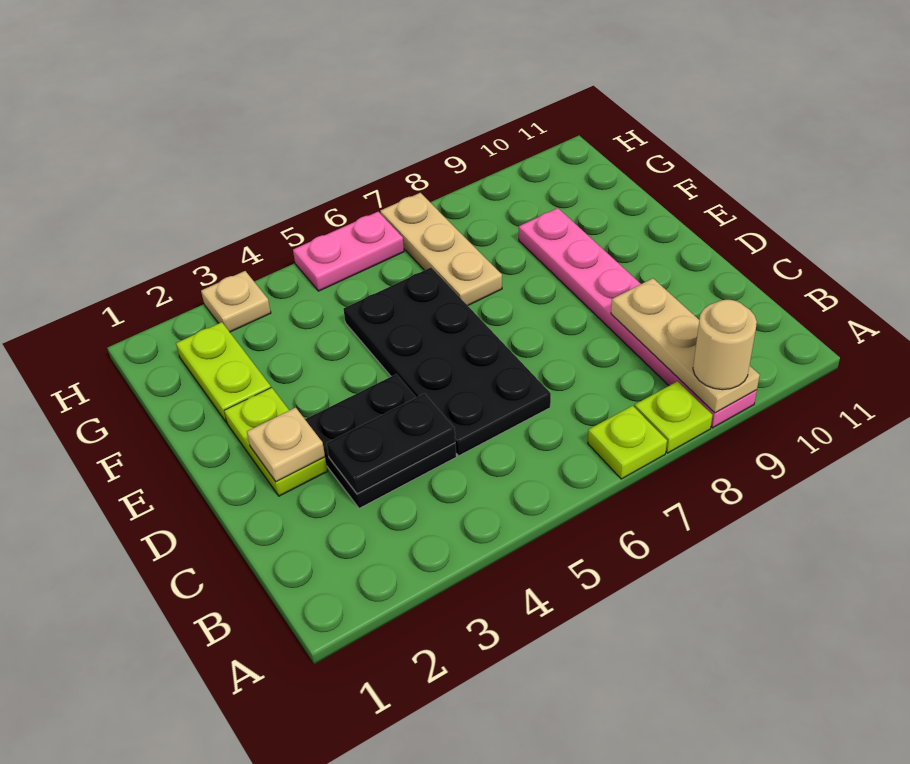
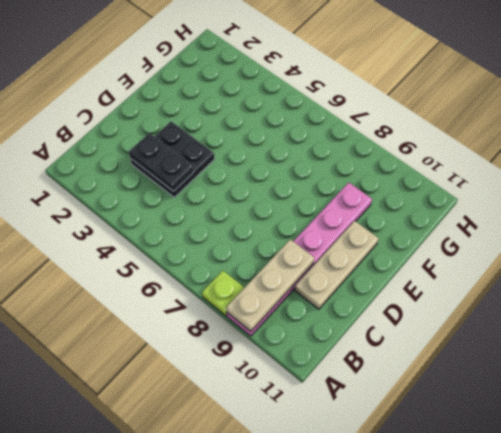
tan 1x3 plate [295,221,379,309] -> tan 1x3 plate moved to [380,193,502,305]
none -> lime 1x1 plate [588,406,667,479]
none -> black 2x4 plate [344,268,551,456]
none -> lime 1x2 plate [224,388,327,496]

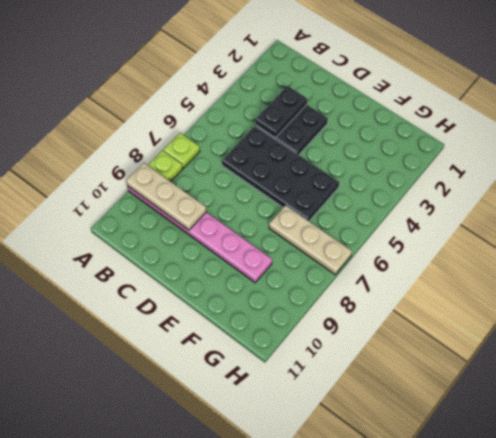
none -> lime 1x2 plate [224,388,327,496]
none -> lime 1x2 plate [176,322,271,423]
none -> tan 1x1 plate [201,271,271,332]

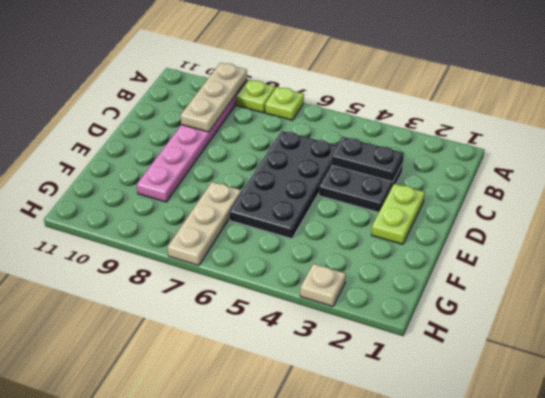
none -> lime 1x2 plate [176,322,271,423]
none -> pink 1x2 plate [293,212,404,291]
none -> tan 1x1 plate [247,408,325,482]

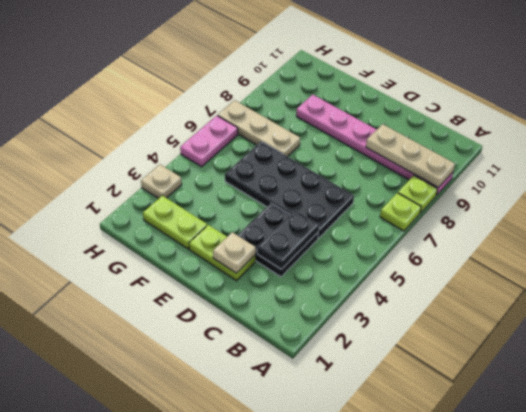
none -> tan 1x1 round brick [693,300,757,390]

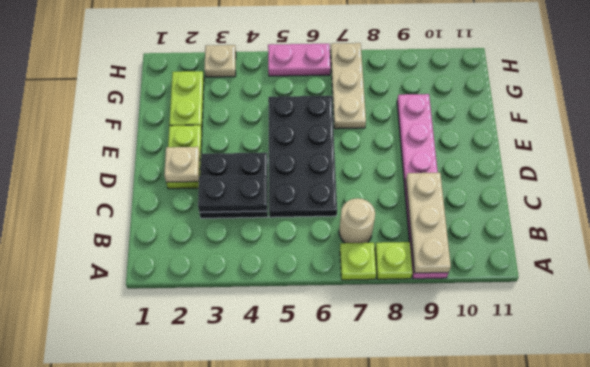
tan 1x1 round brick [339,198,375,243] -> tan 1x1 round brick moved to [693,300,757,390]

